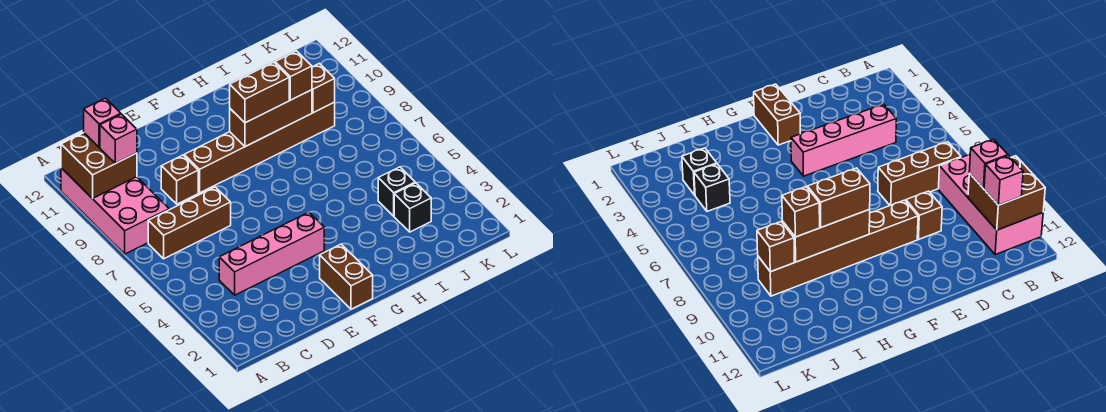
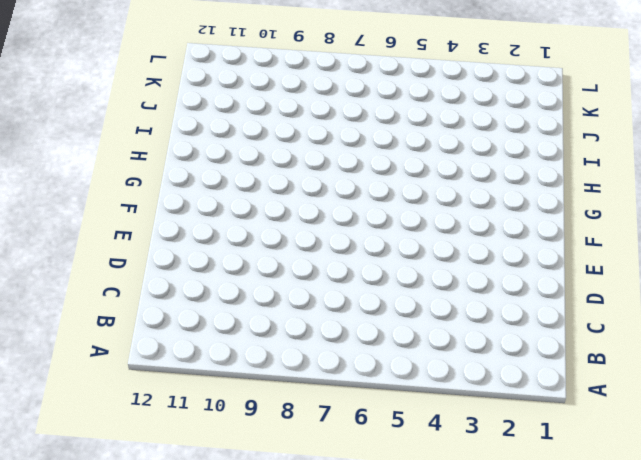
none -> pink 2x4 brick [61,168,169,254]
none -> brown 1x3 brick [148,187,231,259]
none -> pink 1x4 brick [219,212,324,295]

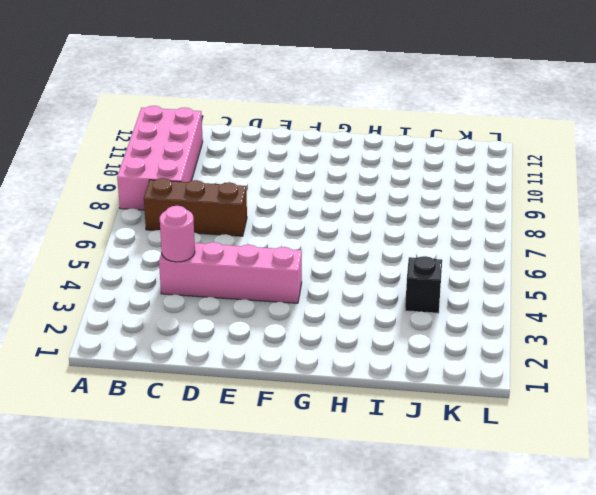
pink 1x1 round brick [160,206,195,262] -> none
none -> brown 1x1 brick [161,155,198,204]
none -> brown 1x6 brick [184,102,335,193]
none -> brown 1x2 brick [320,244,373,309]

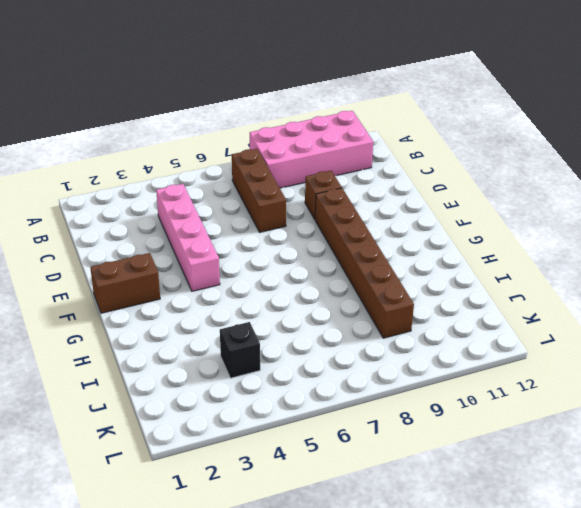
none -> black 1x1 brick [394,183,431,232]
none -> brown 2x2 brick [61,133,137,199]
none -> brown 1x3 brick [230,90,312,147]

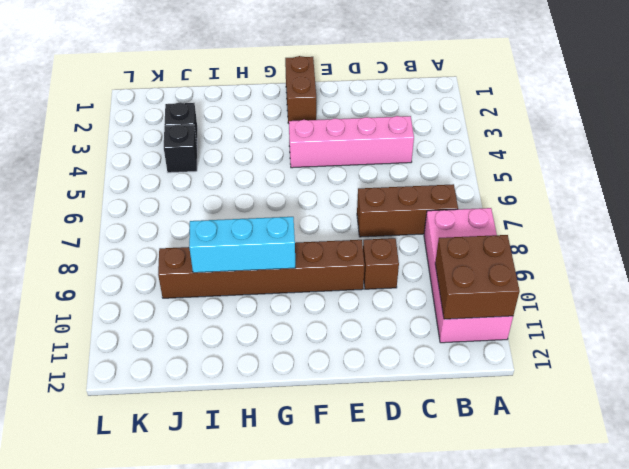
cyan 1x3 brick [189,217,295,273] -> brown 1x3 brick [230,90,312,147]
none -> brown 1x1 brick [312,63,335,113]
none -> pink 1x1 brick [100,114,137,163]
none -> pink 1x1 brick [84,98,121,147]

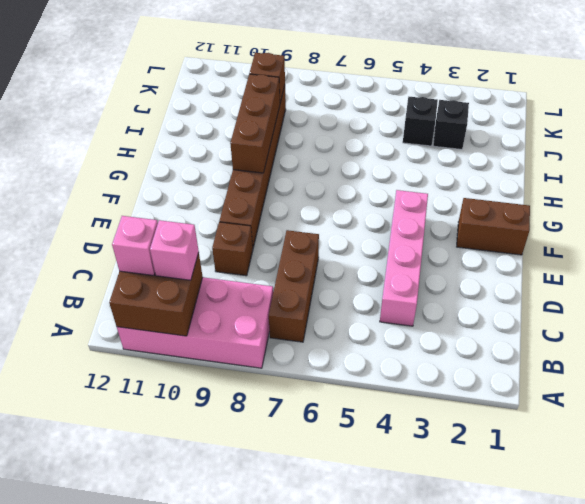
none -> brown 1x2 brick [230,62,289,123]
none -> brown 1x1 brick [275,51,312,100]

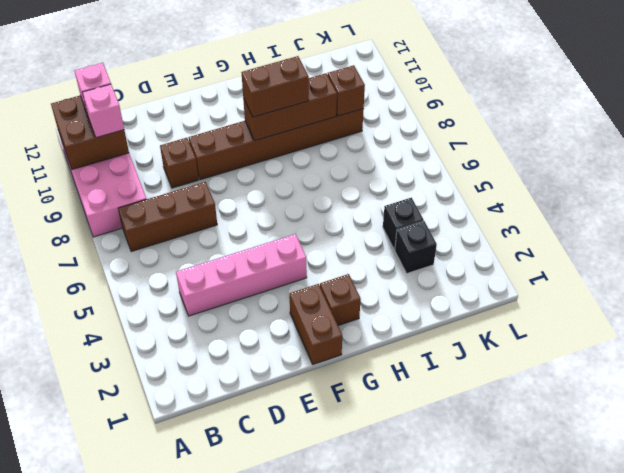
brown 1x1 brick [320,274,361,326] -> brown 1x1 brick moved to [275,51,312,100]

